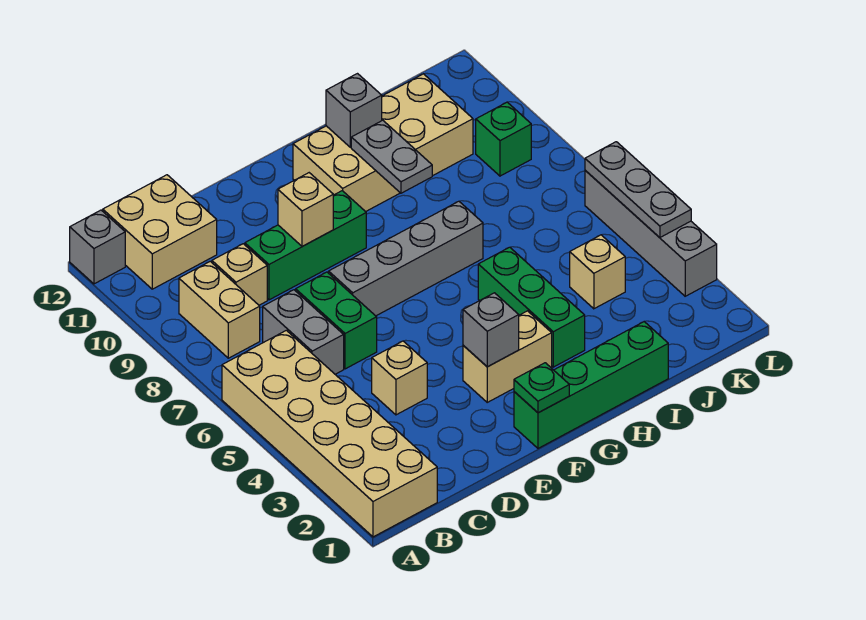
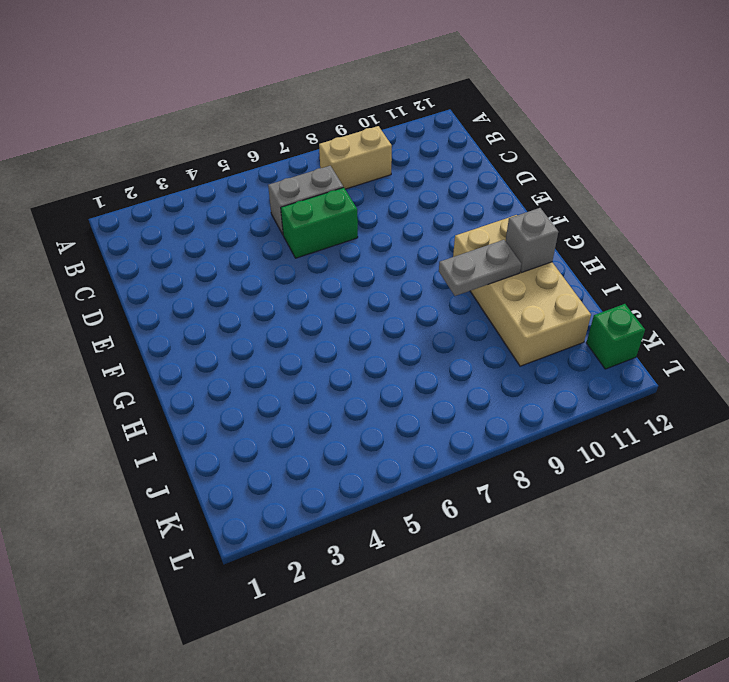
green 1x1 brick [586,304,645,369] -> green 1x1 brick moved to [476,102,531,176]
none -> tan 2x6 brick [222,330,437,537]
none -> grey 1x1 brick [70,210,125,284]
none -> tan 2x2 brick [103,175,217,289]

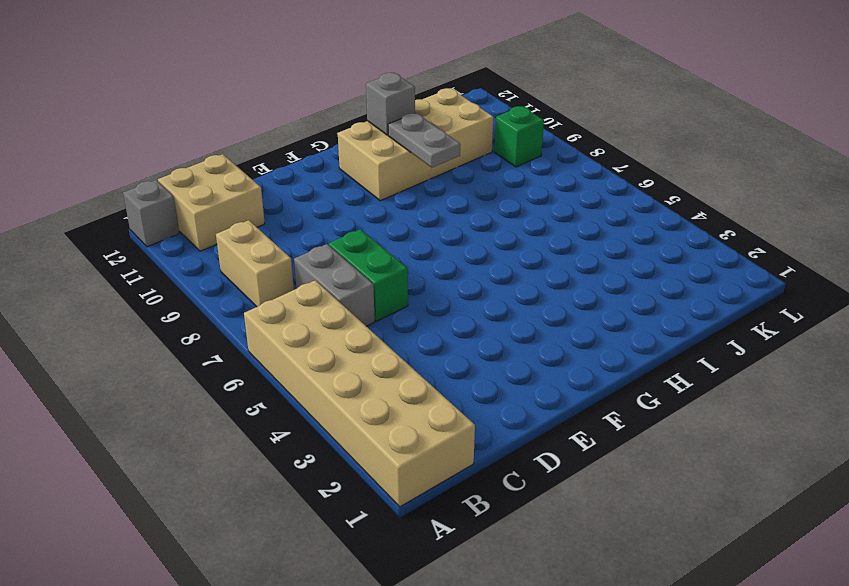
none -> tan 1x1 brick [212,244,267,305]
none -> tan 1x1 brick [372,341,427,415]
none -> green 1x3 brick [245,191,366,300]

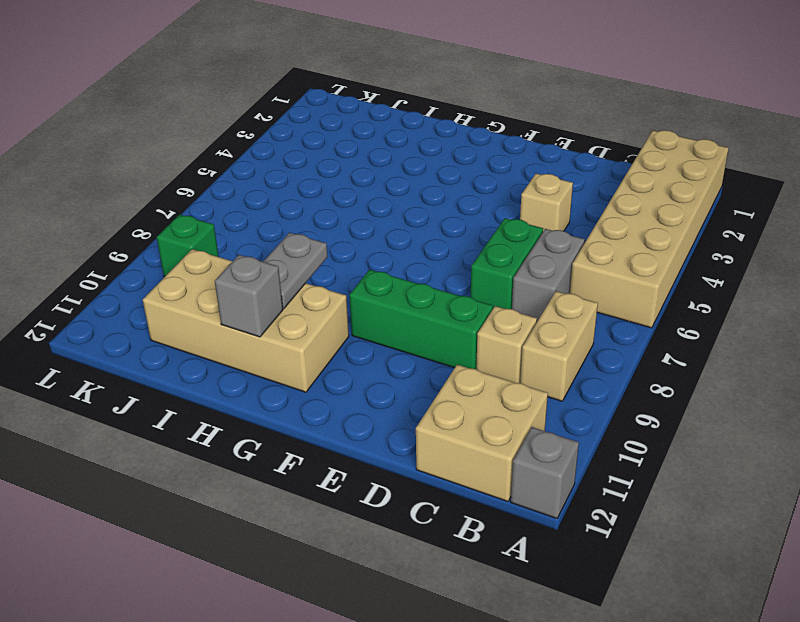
none -> grey 1x4 brick [329,201,483,316]
none -> green 1x4 brick [514,322,668,448]
none -> tan 1x2 brick [463,311,552,402]

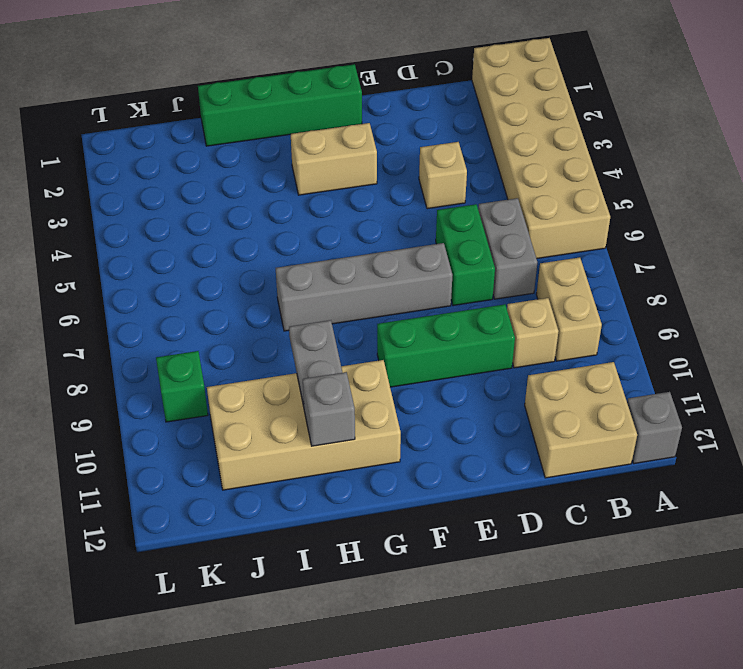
none -> green 1x3 brick [478,247,585,367]
none -> tan 1x1 brick [570,235,625,309]
none -> grey 1x4 brick [585,170,717,296]

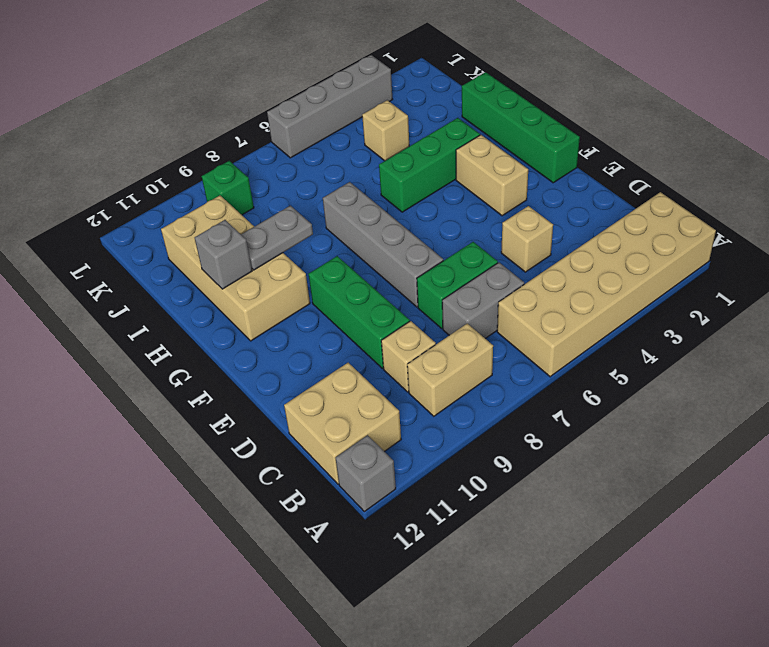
none -> tan 1x1 brick [278,173,333,246]
none -> green 1x1 plate [514,363,569,413]
none -> grey 1x1 brick [463,293,519,367]

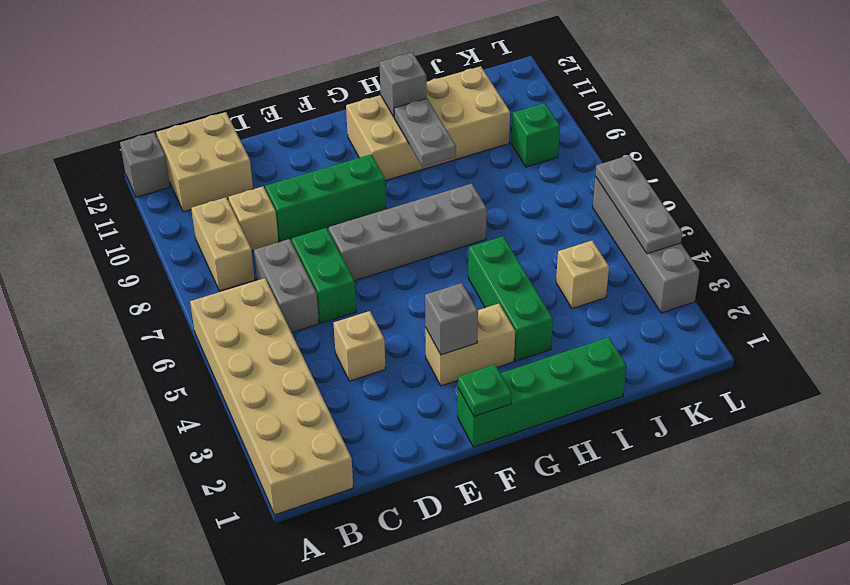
none -> tan 1x1 brick [278,173,333,246]

